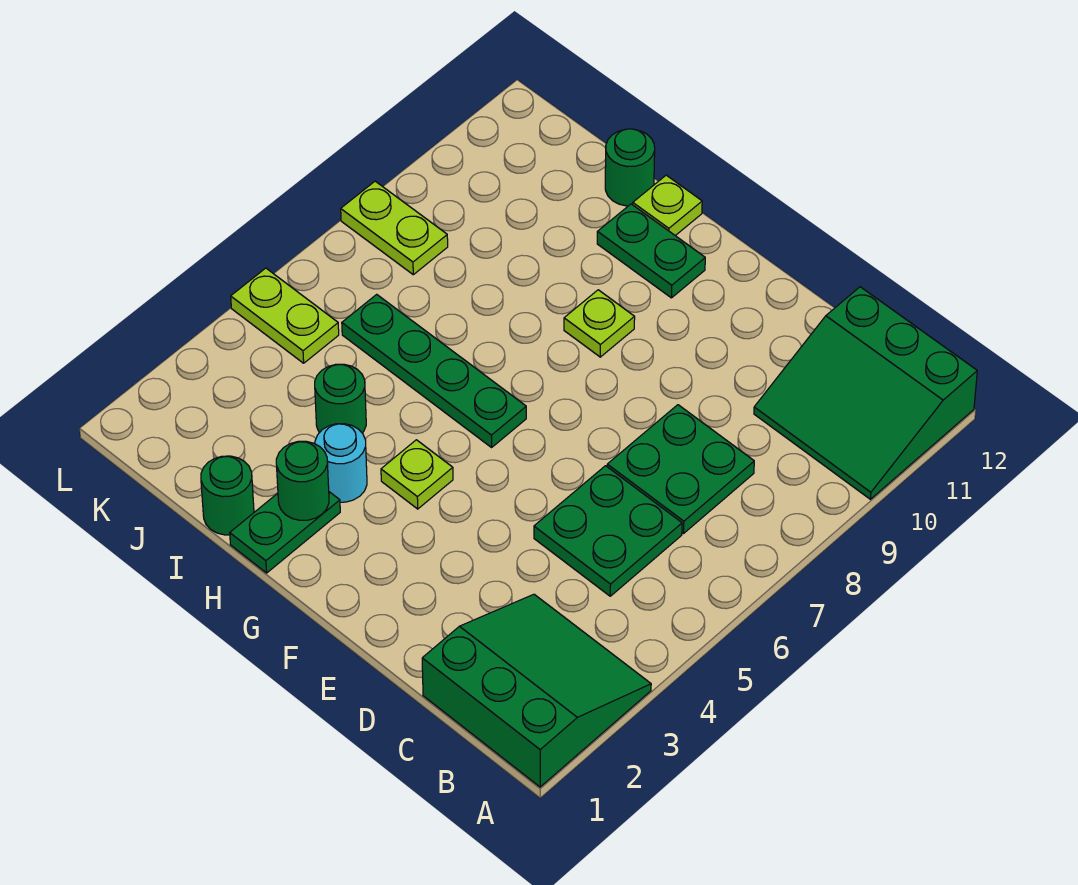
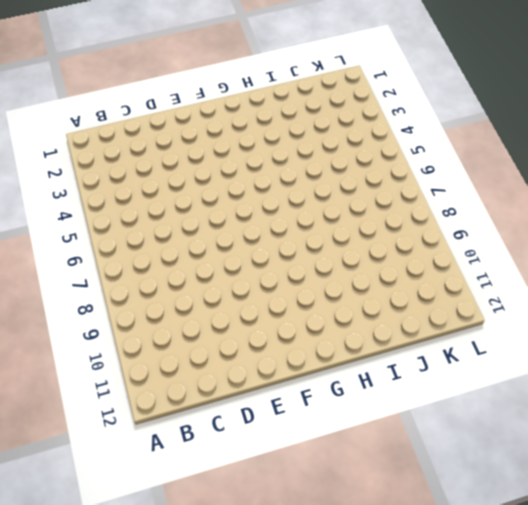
none -> green 3x3 slope [422,594,651,787]
none -> green 3x3 slope [754,287,977,499]
none -> green 2x2 plate [534,466,682,596]

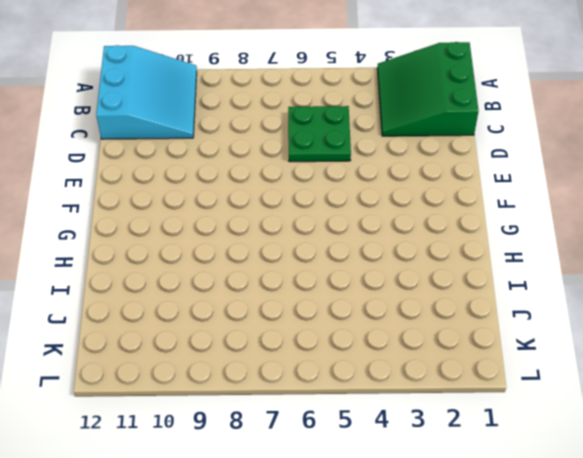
cyan 3x3 slope [96,45,197,139] -> green 3x3 slope [754,287,977,499]
none -> green 2x2 plate [607,405,754,534]
none -> lime 1x1 plate [381,440,453,509]
none -> green 1x4 plate [342,294,526,447]

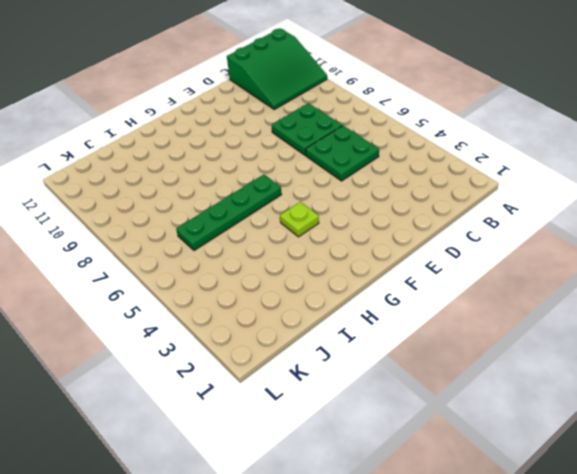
none -> green 3x3 slope [422,594,651,787]
none -> lime 1x1 plate [564,290,635,357]
none -> green 1x2 plate [597,204,705,298]

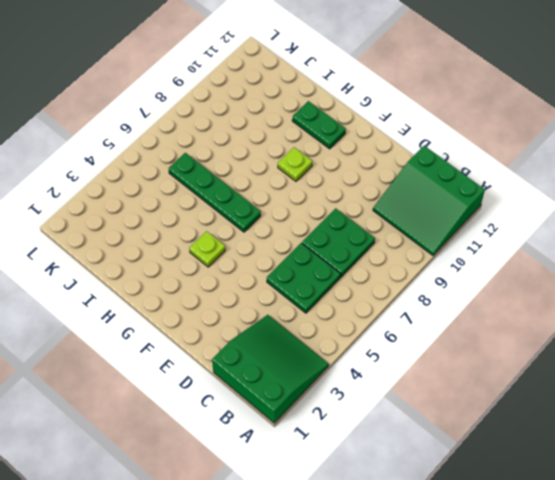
none -> green 1x2 plate [230,492,340,573]
none -> cyan 1x1 round brick [315,424,367,502]
none -> lime 1x1 plate [633,175,702,236]

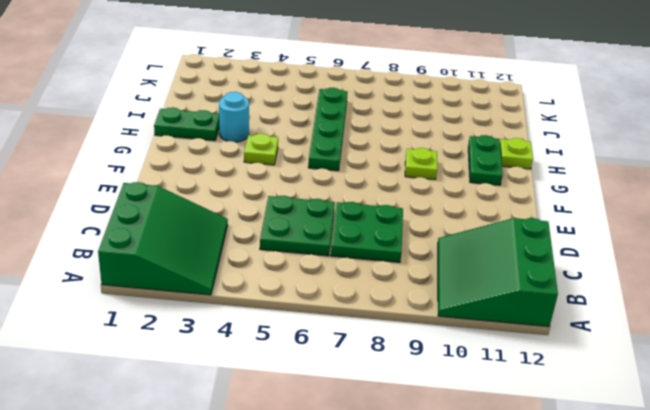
none -> green 1x1 round brick [201,456,254,535]
none -> green 1x1 round brick [315,364,366,433]
none -> green 1x1 round brick [605,129,655,206]

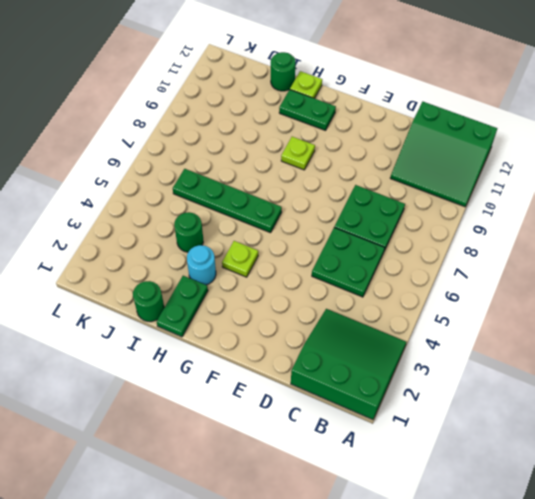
none -> lime 1x2 plate [231,268,339,363]
none -> lime 1x2 plate [341,181,448,275]
none -> green 1x1 round brick [276,441,329,520]

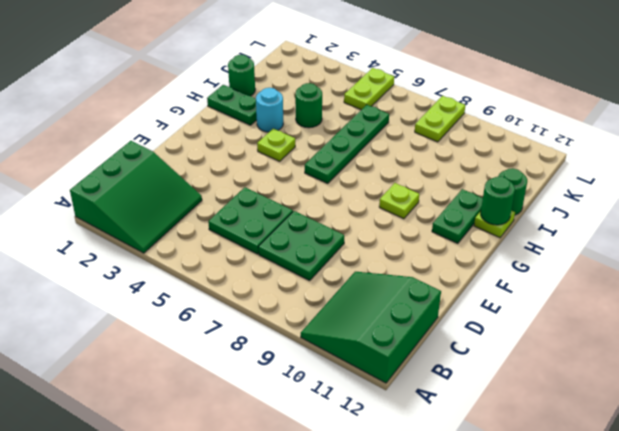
green 1x1 round brick [481,176,515,225] -> green 1x1 round brick moved to [276,441,329,520]

